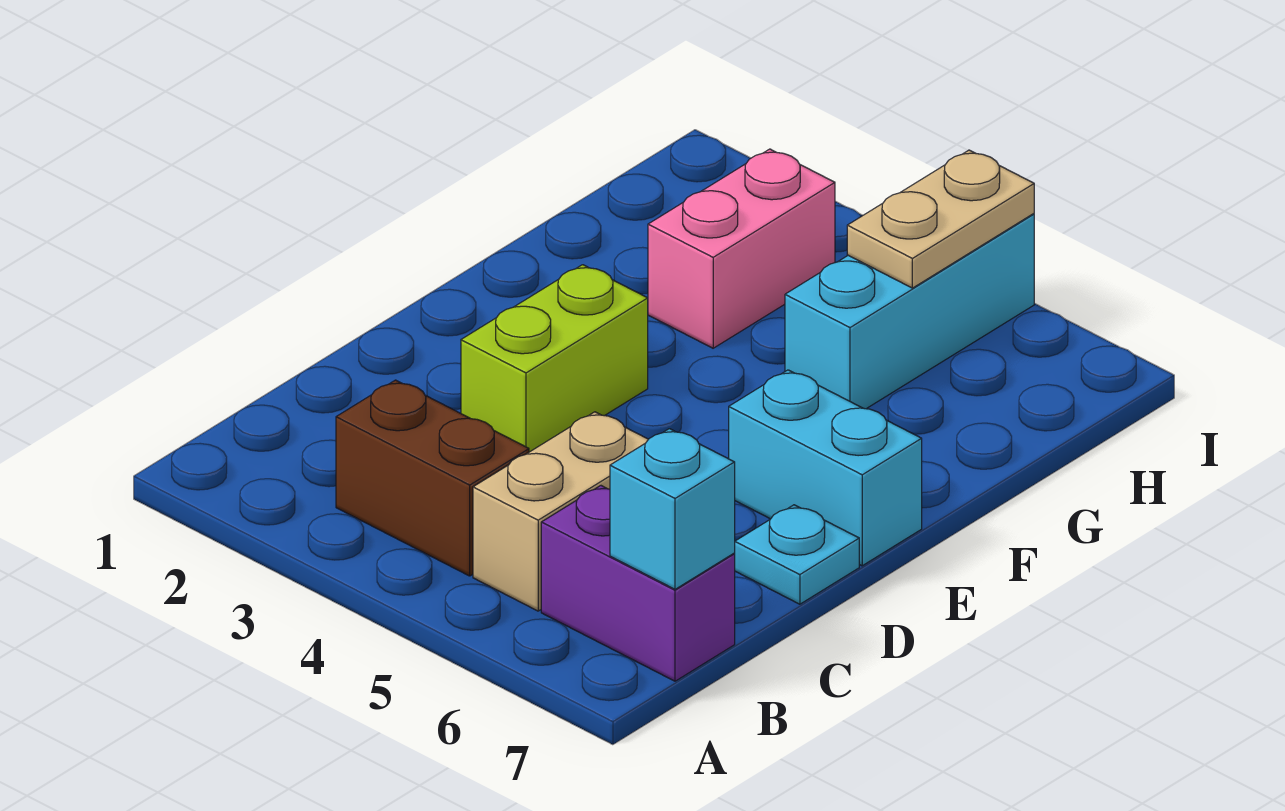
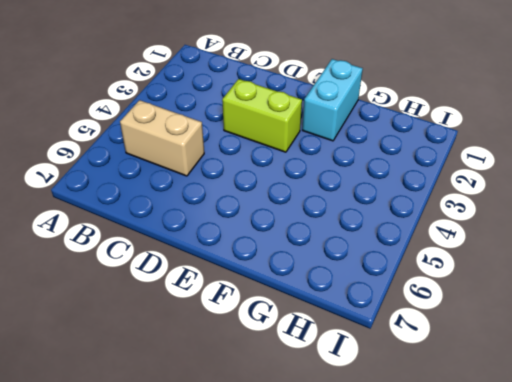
cyan 1x2 brick [302,59,363,141] -> cyan 1x2 brick moved to [729,370,922,566]
none -> brown 1x2 brick [336,380,529,576]
none -> purple 1x2 brick [541,486,735,681]

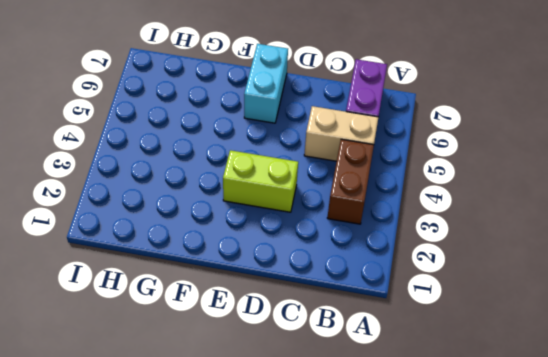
none -> cyan 1x1 plate [735,505,859,604]
none -> pink 1x2 brick [648,149,835,348]

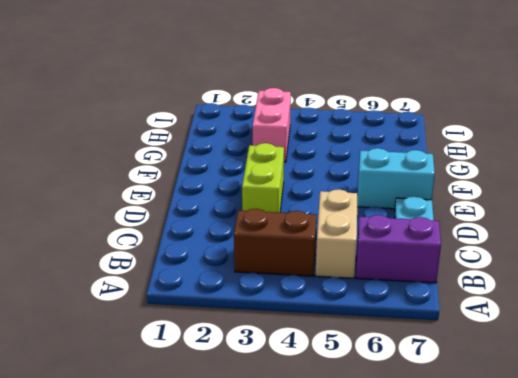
none -> cyan 1x3 brick [785,214,1034,409]
none -> cyan 1x1 brick [610,429,735,589]

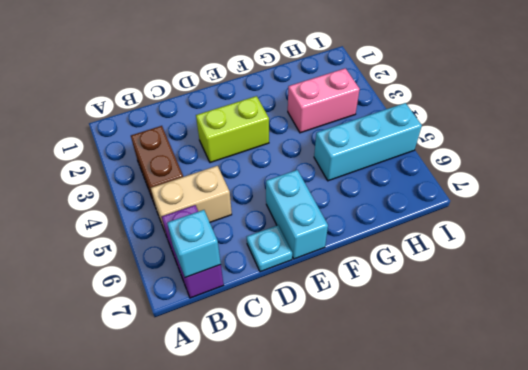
none -> tan 1x2 plate [847,150,1034,288]

